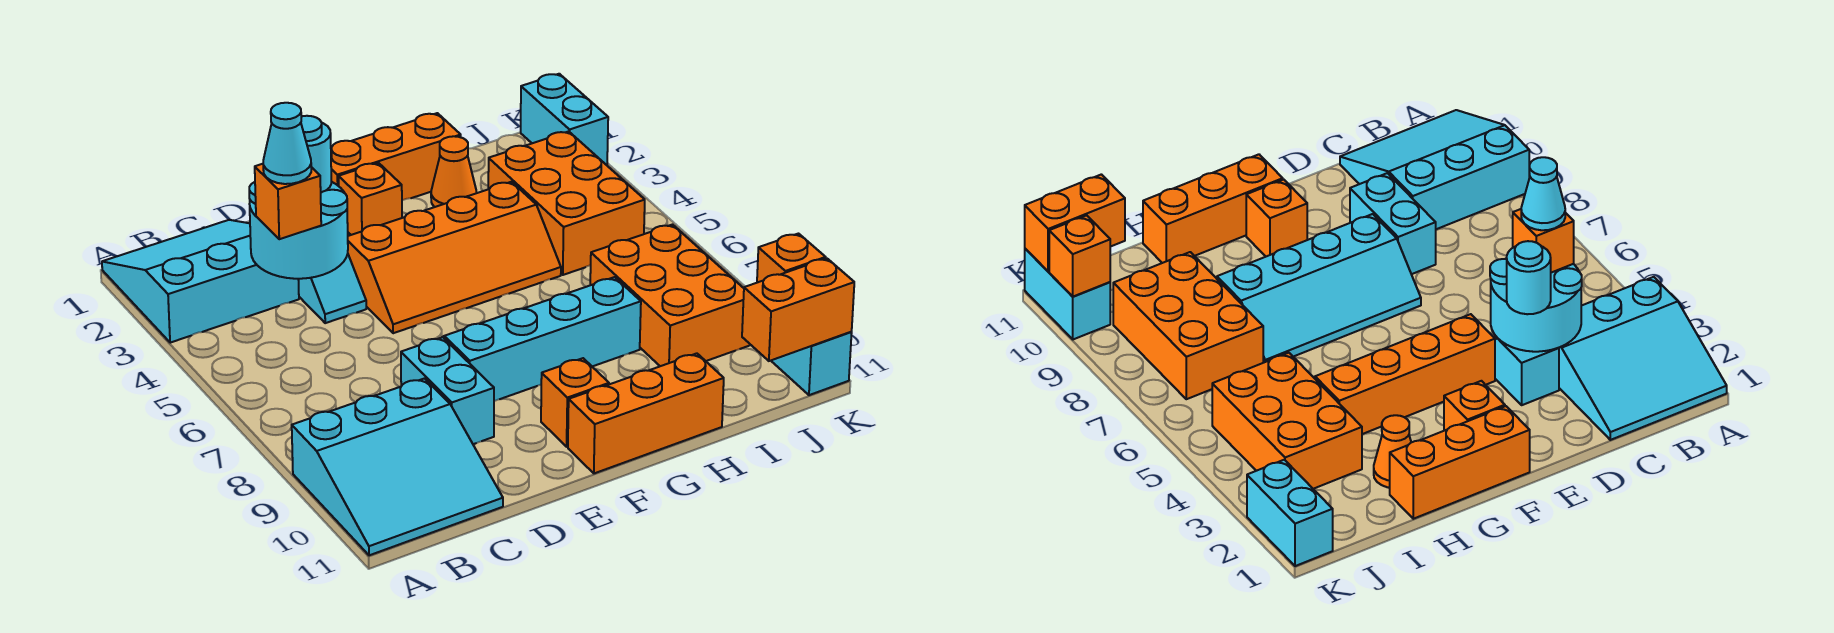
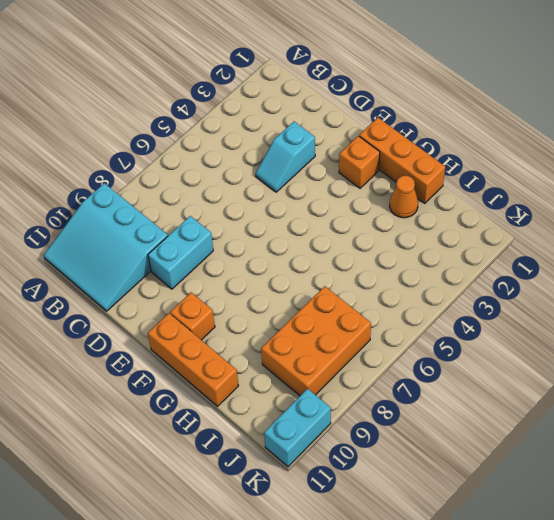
none -> cyan 3x3 slope [102,220,299,343]
none -> orange 2x4 slope [348,182,561,333]
none -> cyan 2x4 slope [443,277,641,401]

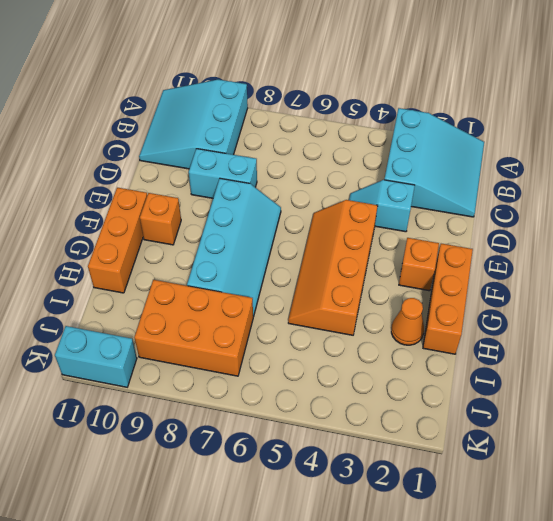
none -> orange 2x3 brick [488,131,645,275]
none -> cyan 1x2 brick [521,74,608,164]
none -> cyan 2x2 round brick [249,182,348,279]

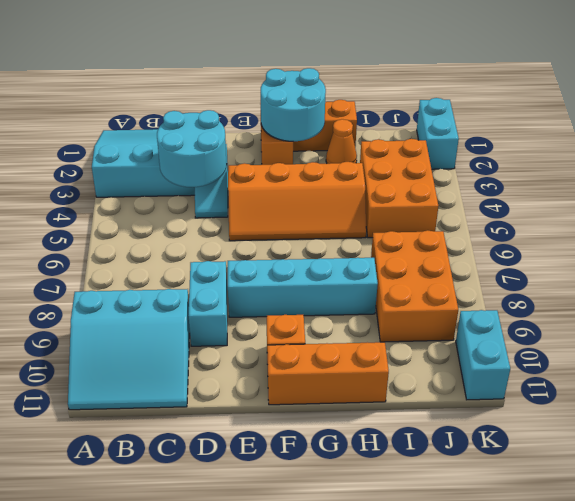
cyan 2x2 round brick [261,68,326,141] -> none
none -> orange 1x2 brick [742,258,854,361]
none -> orange 1x1 brick [757,234,826,283]
none -> orange 1x1 brick [255,164,321,239]

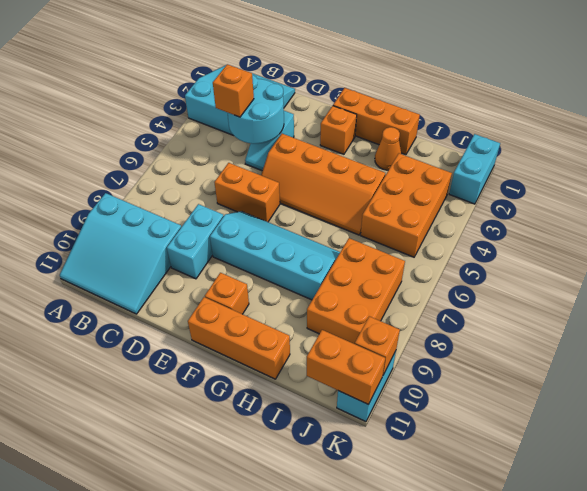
orange 1x2 brick [214,163,280,222] -> none
none -> cyan 1x1 round brick [301,116,331,193]
none -> cyan 1x1 cone [263,103,311,184]

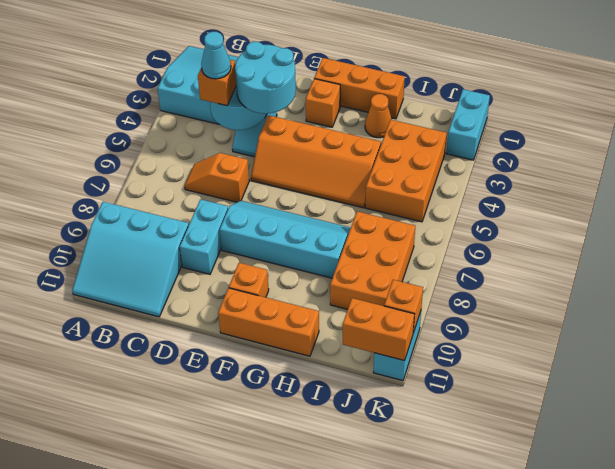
orange 1x2 slope [185,153,249,202] -> none
cyan 2x2 round brick [235,42,296,114] -> cyan 1x1 round brick [301,116,331,193]

